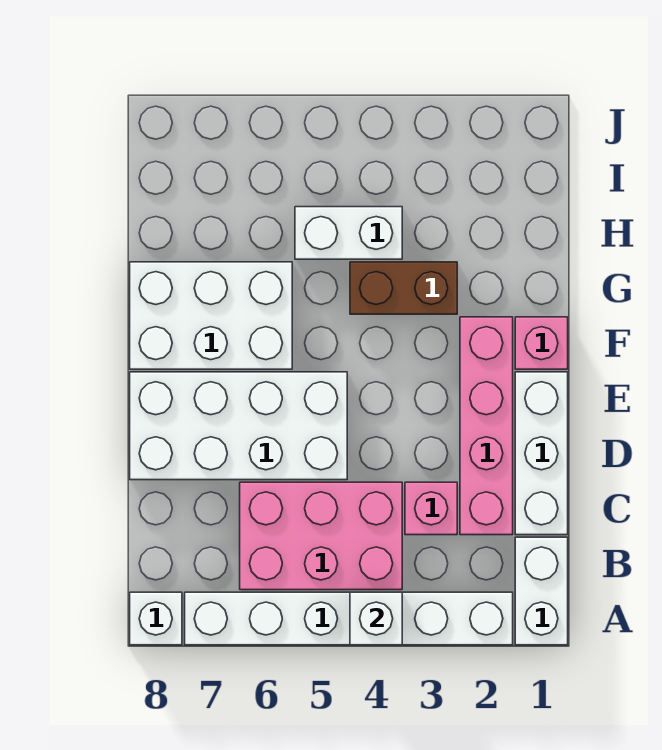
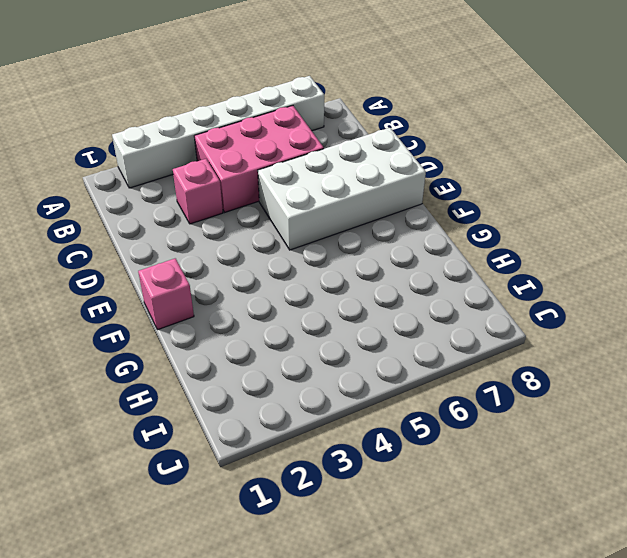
none -> white 1x2 brick [515,537,568,645]
none -> white 1x1 brick [130,592,182,645]
none -> white 1x3 brick [515,372,568,535]

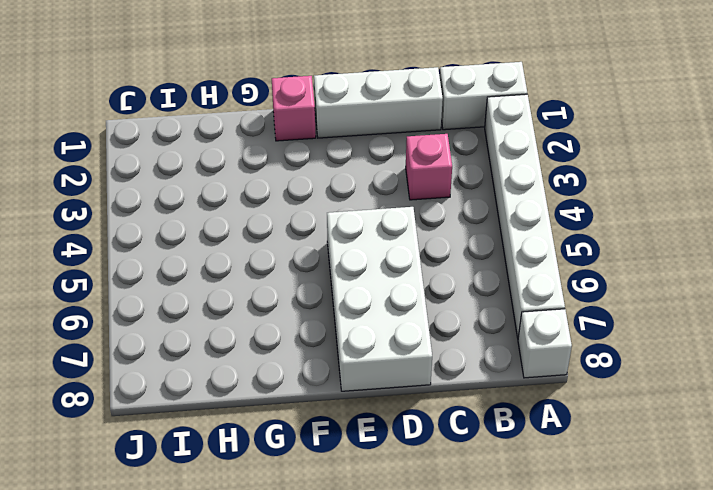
none -> pink 2x3 brick [240,482,402,590]
none -> pink 1x4 brick [460,317,513,535]
none -> white 2x3 brick [130,262,292,369]

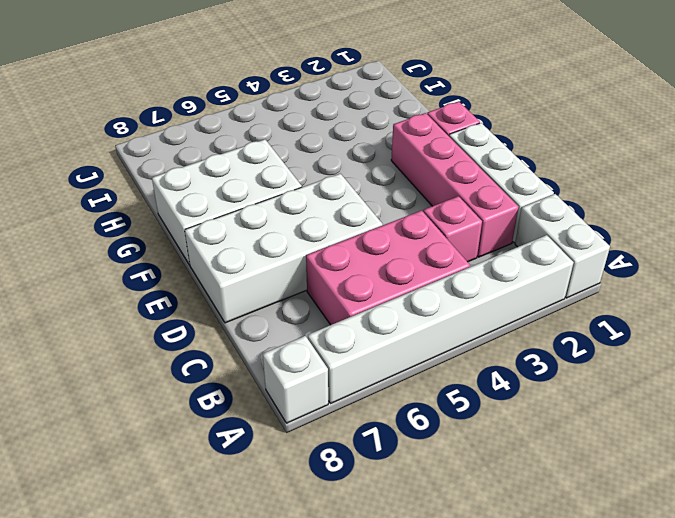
none -> brown 1x2 brick [350,262,457,314]
none -> white 1x2 brick [295,207,402,259]
none -> white 1x1 brick [350,592,402,645]

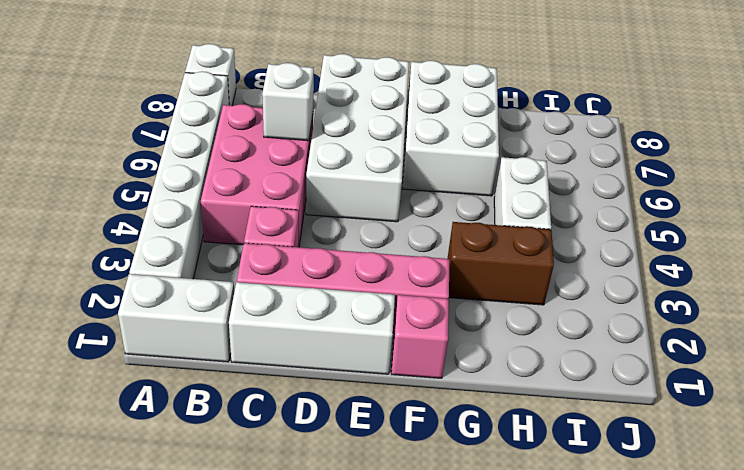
white 1x1 brick [262,63,314,141] -> white 1x1 brick moved to [350,592,402,645]
brown 1x2 brick [447,222,554,305] -> brown 1x2 brick turned to [350,262,457,314]

